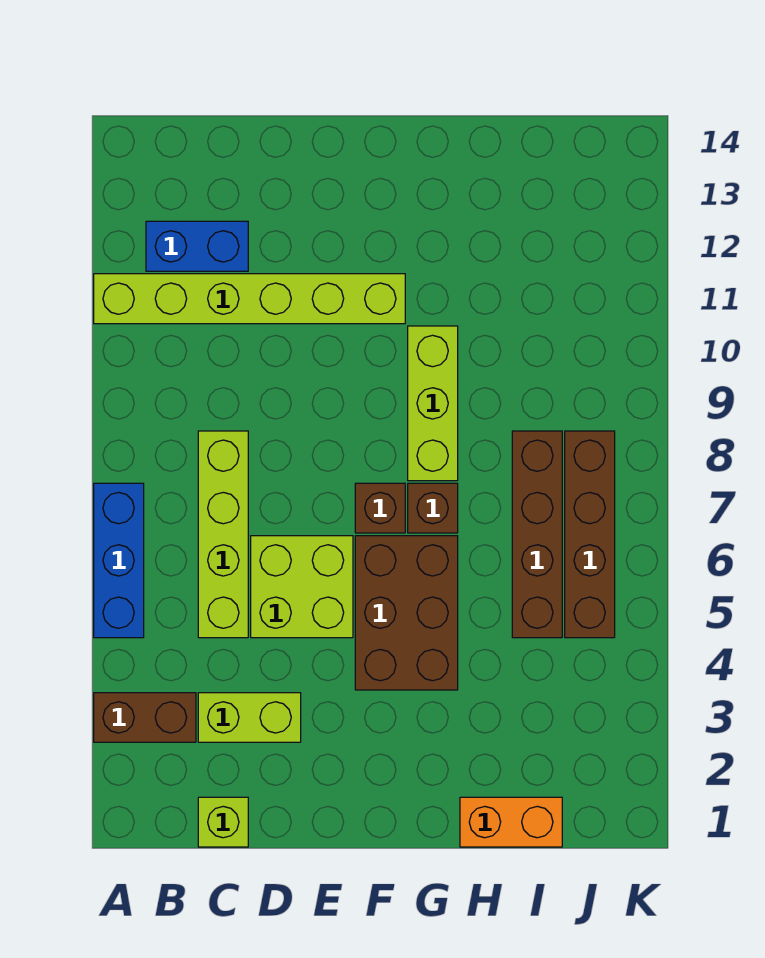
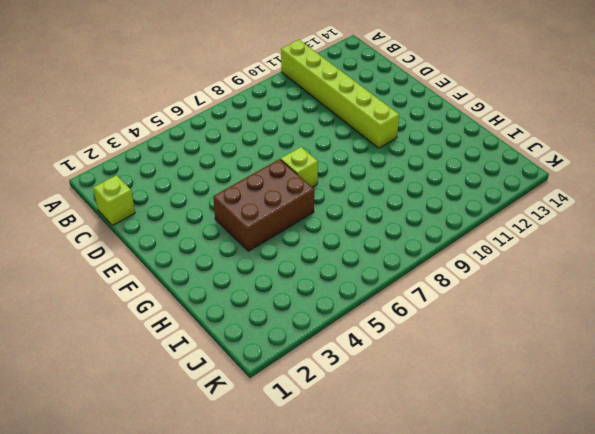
lime 1x1 brick [280,147,318,187] -> brown 1x1 brick [355,483,405,533]
none -> brown 1x2 brick [94,693,196,742]
none -> blue 1x3 brick [94,483,144,638]
none -> blue 1x2 brick [146,221,248,271]

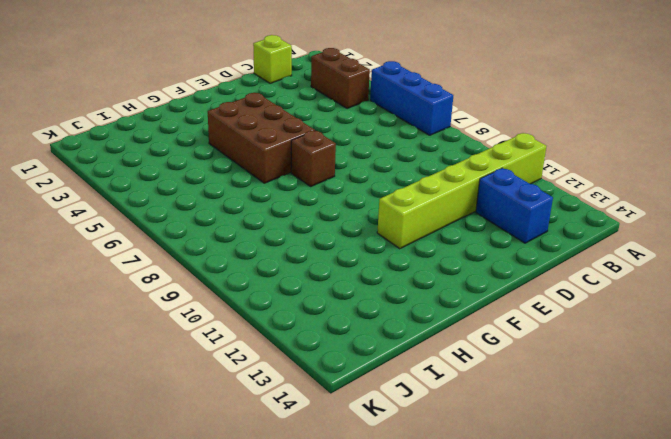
brown 1x2 brick [311,48,370,109] -> brown 1x2 brick turned to [94,693,196,742]
blue 1x2 brick [476,168,553,243] -> blue 1x2 brick turned to [146,221,248,271]
none -> lime 1x2 brick [198,693,301,742]
none -> lime 1x4 brick [198,431,248,638]
none -> lime 2x2 brick [251,536,353,638]

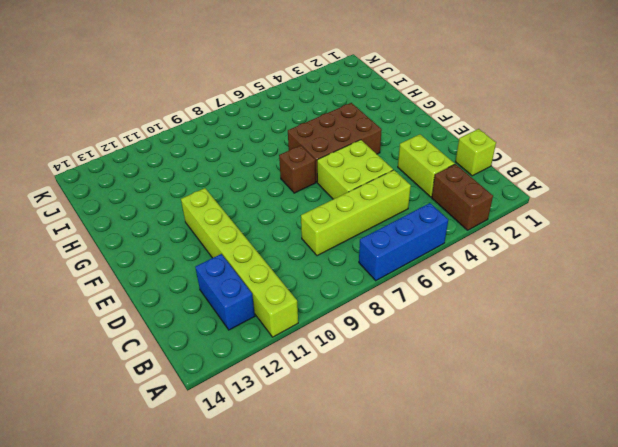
none -> brown 1x1 brick [408,483,458,533]
none -> lime 1x3 brick [408,326,458,481]
none -> orange 1x2 brick [460,797,562,847]

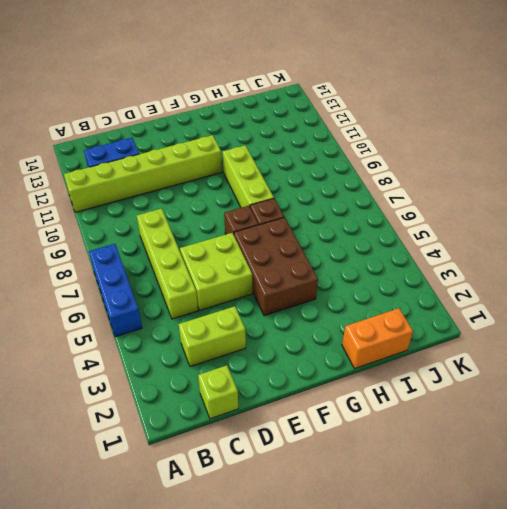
none -> brown 1x2 brick [94,693,196,742]
none -> brown 1x4 brick [512,431,562,638]
none -> brown 1x4 brick [565,431,615,638]

